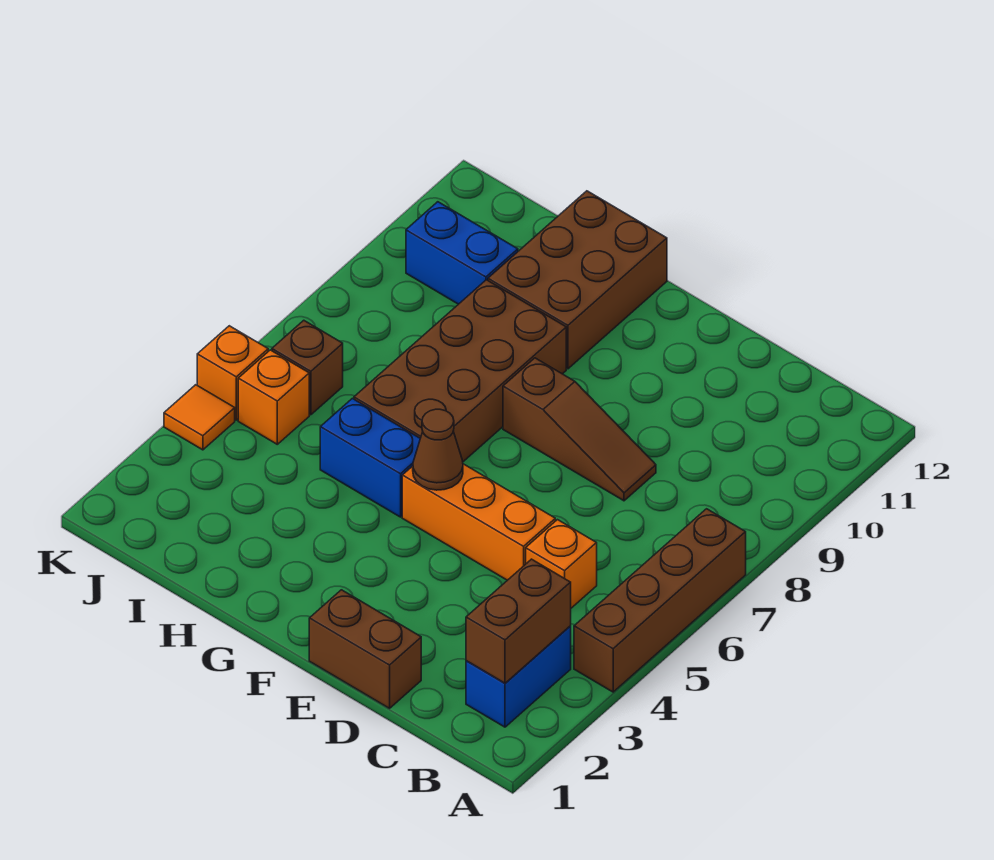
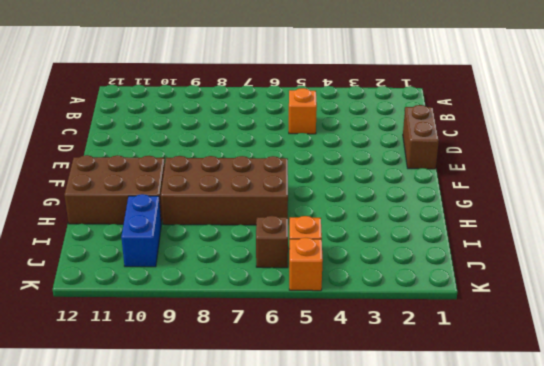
none -> brown 1x4 brick [574,509,746,692]
none -> blue 1x2 brick [466,626,571,727]
none -> orange 1x3 brick [402,464,555,580]

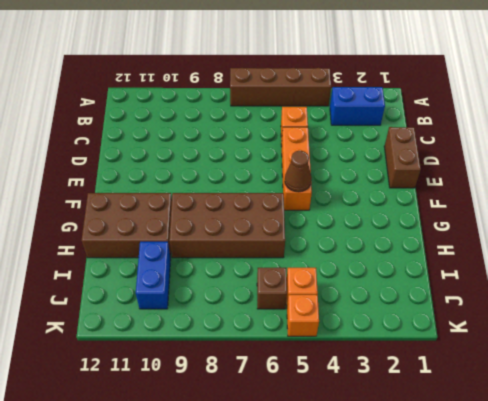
none -> brown 1x3 slope [503,358,656,501]
none -> blue 1x2 brick [320,398,420,517]
none -> orange 1x1 tile [164,385,235,450]

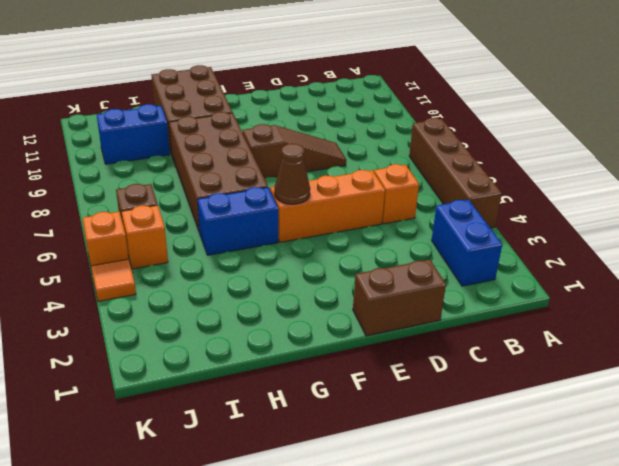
none -> brown 1x2 brick [466,559,571,683]

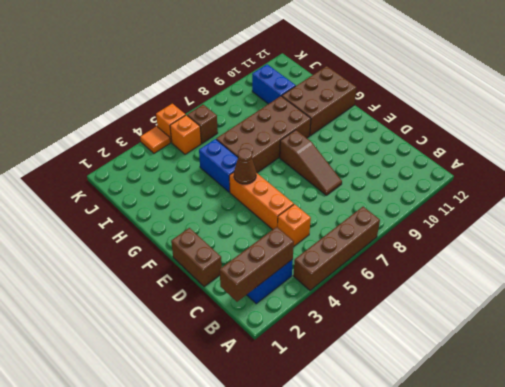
brown 1x3 brick [220,227,294,302] -> brown 1x2 brick [466,559,571,683]

